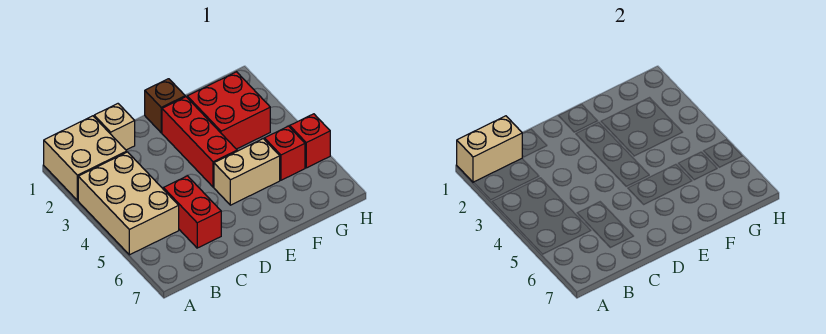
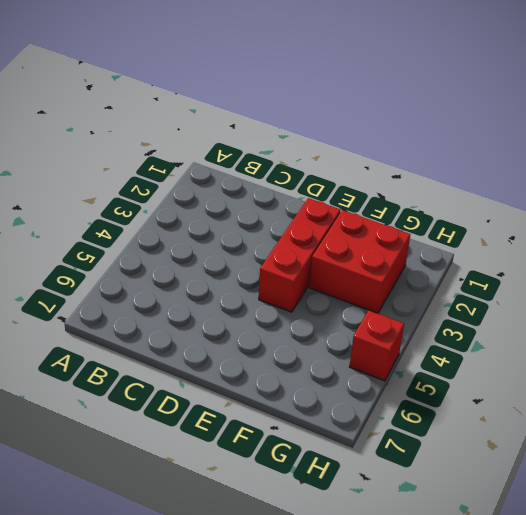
none -> tan 2x2 brick [44,116,127,200]
none -> tan 2x3 brick [78,152,179,255]

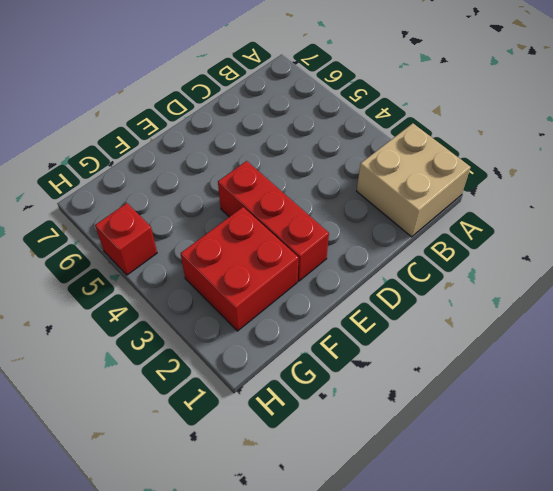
none -> tan 2x3 brick [78,152,179,255]
none -> tan 1x1 brick [94,104,135,150]

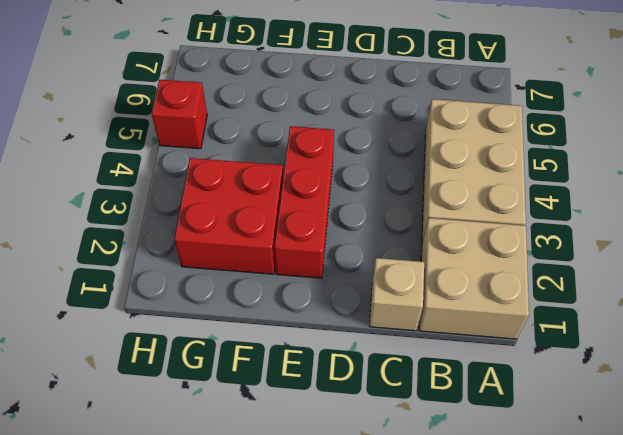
none -> red 1x2 brick [163,176,221,248]
none -> brown 1x1 brick [145,79,185,133]

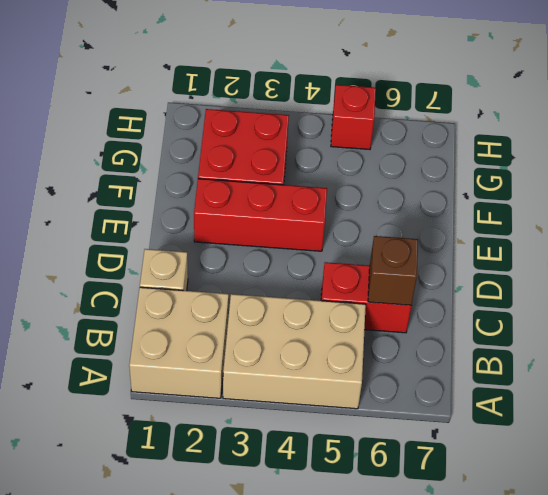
brown 1x1 brick [368,236,418,305] -> brown 1x1 brick moved to [145,79,185,133]
none -> tan 1x2 brick [214,139,280,205]
none -> red 1x1 brick [264,126,305,180]

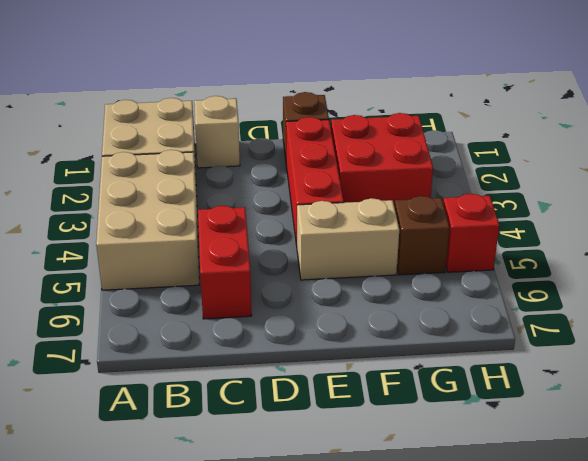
brown 1x1 brick [395,196,449,275] -> red 1x1 brick [264,126,305,180]
none -> tan 1x2 brick [457,116,522,182]

